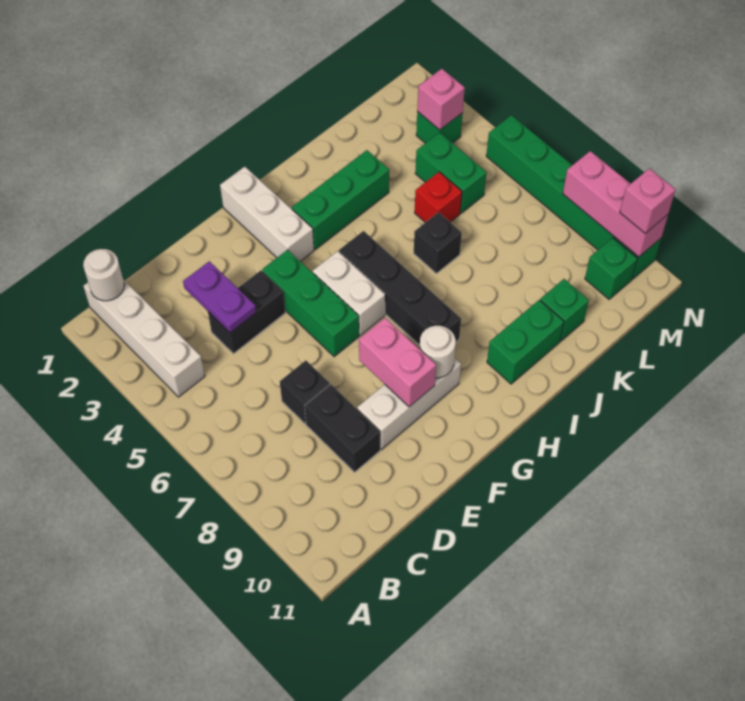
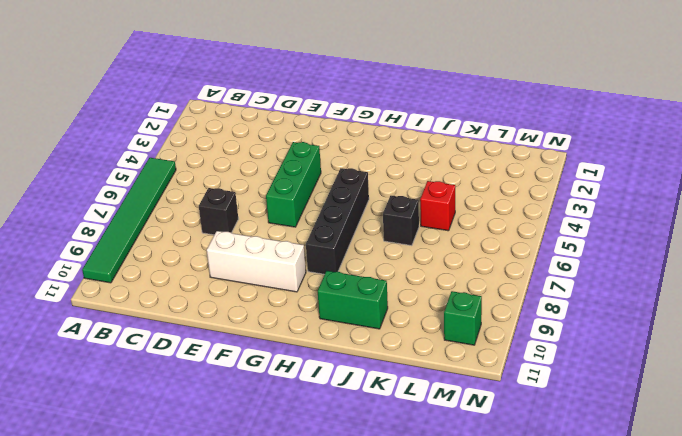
green 1x6 tile [82,158,176,283] -> none
none -> white 1x4 brick [83,279,205,397]
none -> black 1x2 brick [208,270,285,354]
none -> black 1x2 brick [305,384,380,472]

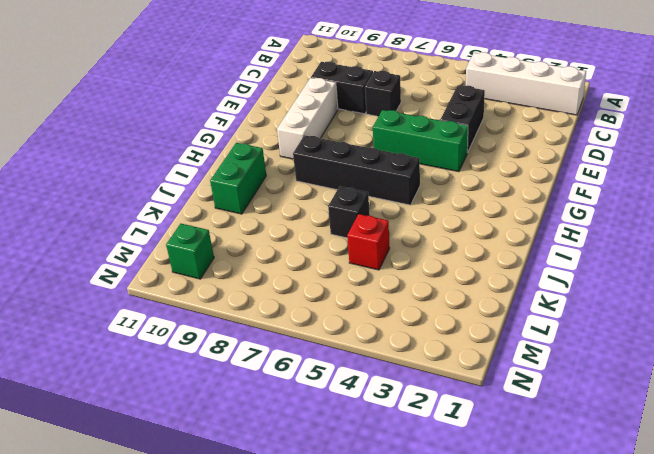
none -> white 1x3 brick [220,167,314,261]
none -> white 1x2 brick [313,251,385,335]
none -> green 1x3 brick [292,150,389,249]

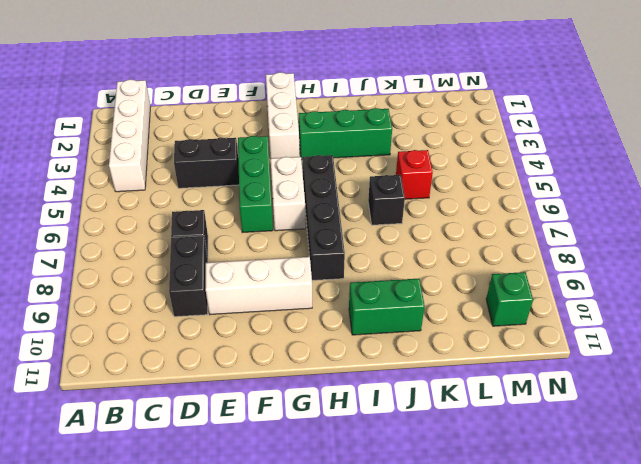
none -> green 1x1 brick [540,279,589,341]
none -> green 1x2 brick [415,132,487,213]
none -> green 1x1 brick [416,112,463,143]

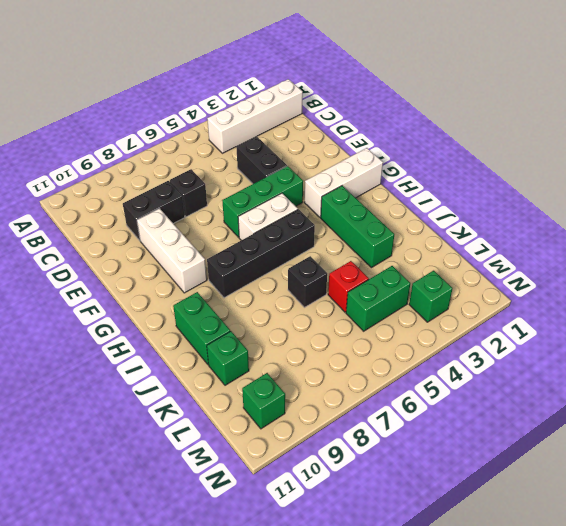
none -> green 1x6 brick [486,115,661,279]
none -> white 1x1 round brick [83,249,124,301]
none -> purple 1x2 plate [183,261,256,333]

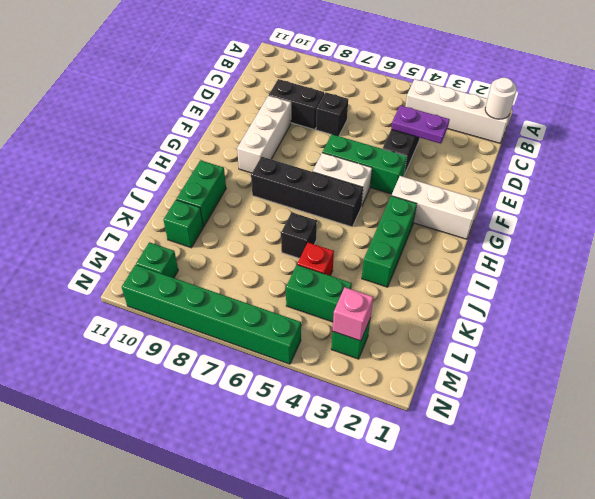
none -> pink 1x2 brick [359,318,436,407]
none -> white 1x1 round brick [420,326,456,378]
none -> pink 1x3 brick [563,151,668,257]

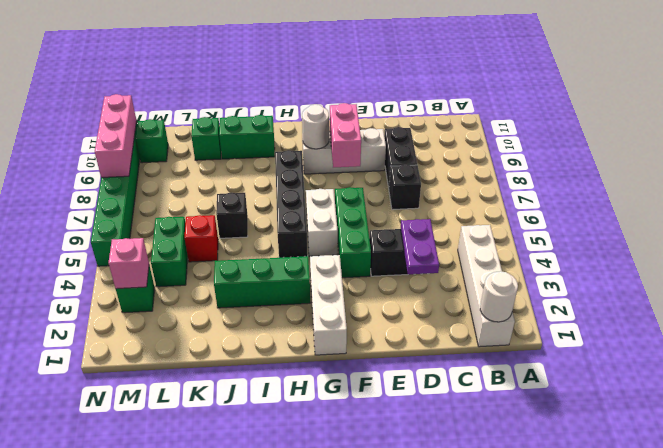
none -> pink 1x1 brick [620,168,675,233]

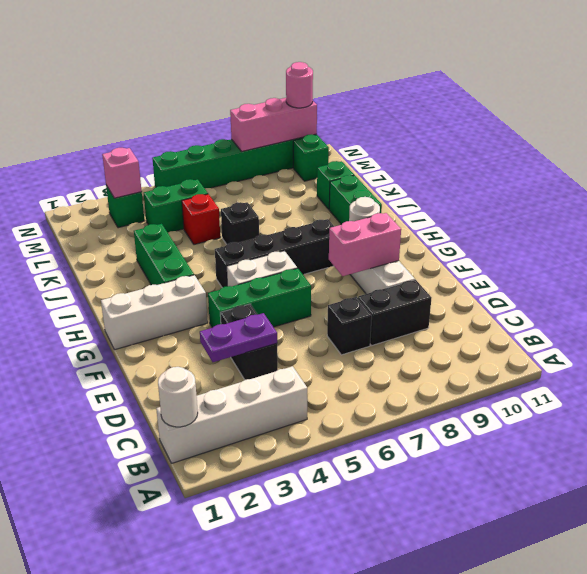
pink 1x1 round brick [286,62,313,108] -> pink 1x1 brick [620,168,675,233]

